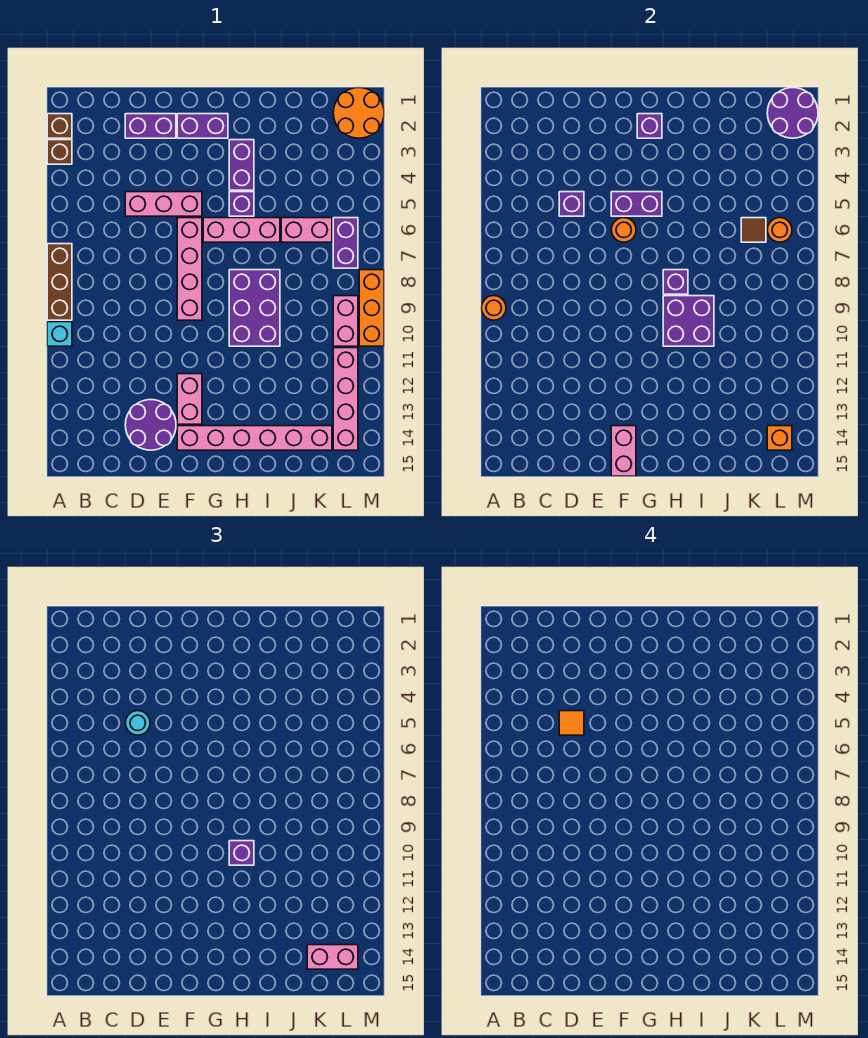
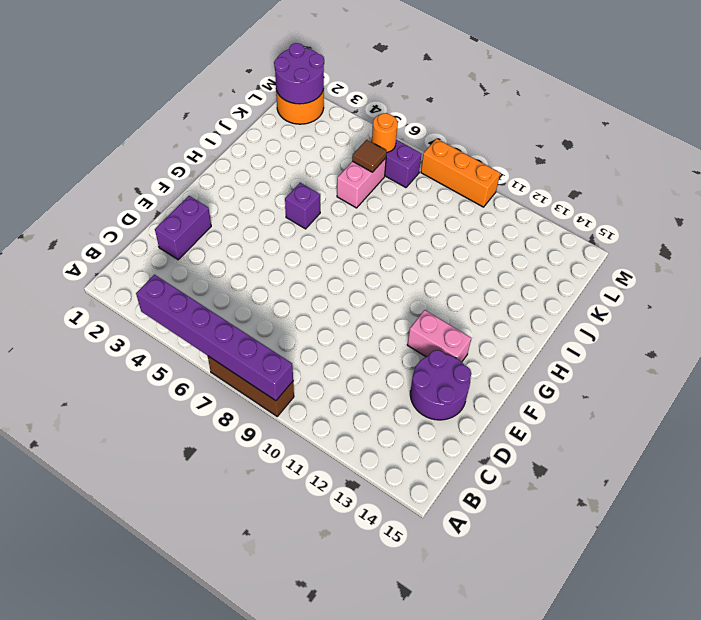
purple 1x6 brick [136,275,293,401] -> orange 1x1 round brick [481,296,506,320]
none -> brown 1x1 brick [47,114,72,138]
none -> brown 1x1 brick [47,140,72,164]
none -> cyan 1x1 brick [47,322,72,346]
none -> pink 1x3 brick [125,192,202,216]

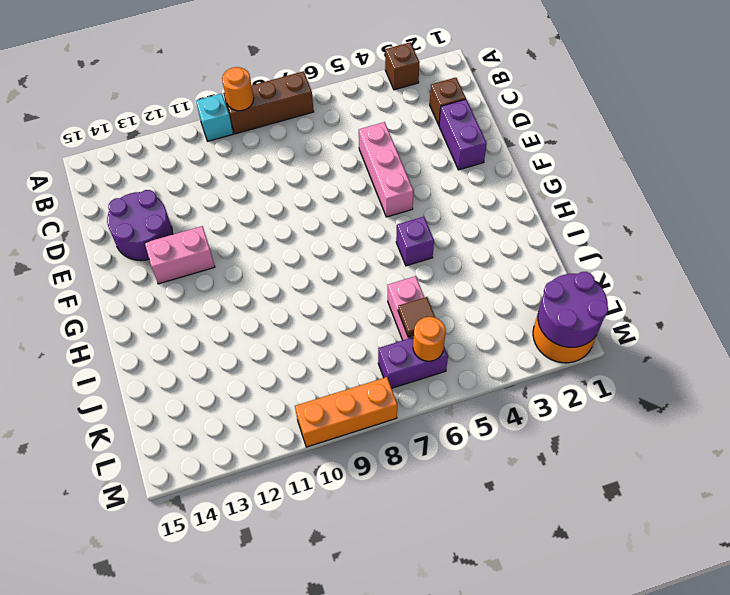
brown 1x1 brick [430,77,466,125] -> brown 1x1 brick moved to [47,114,72,138]
none -> purple 1x2 brick [177,114,228,138]
none -> pink 1x4 brick [177,218,202,320]
none -> pink 1x6 brick [177,426,332,450]
none -> pink 1x3 brick [203,218,280,242]

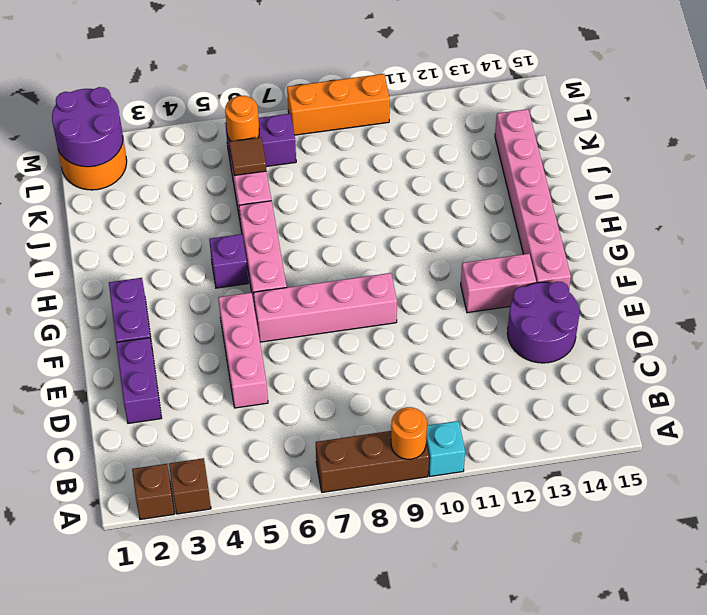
none -> purple 1x2 brick [229,140,254,190]
none -> purple 2x3 brick [229,270,280,346]
none -> pink 1x2 brick [333,296,358,346]
none -> pink 1x4 brick [333,348,358,450]

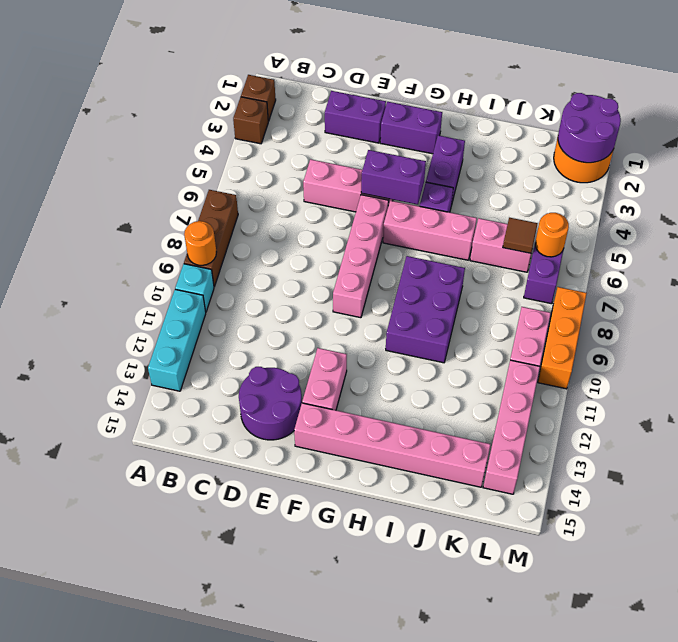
cyan 1x3 brick [148,289,206,391] -> none
none -> purple 1x1 brick [559,192,584,216]
none -> orange 1x1 round brick [611,218,636,242]
none -> pink 1x2 brick [611,426,636,476]
none -> purple 1x1 brick [637,114,662,138]

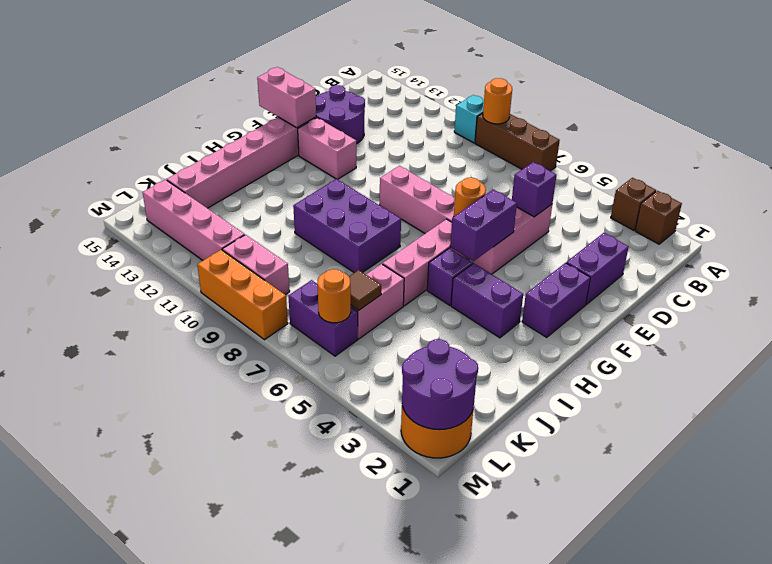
none -> purple 1x1 brick [637,114,662,138]
none -> purple 1x1 brick [663,270,688,294]
none -> purple 2x2 brick [663,296,714,346]
none -> orange 1x1 brick [767,426,792,450]

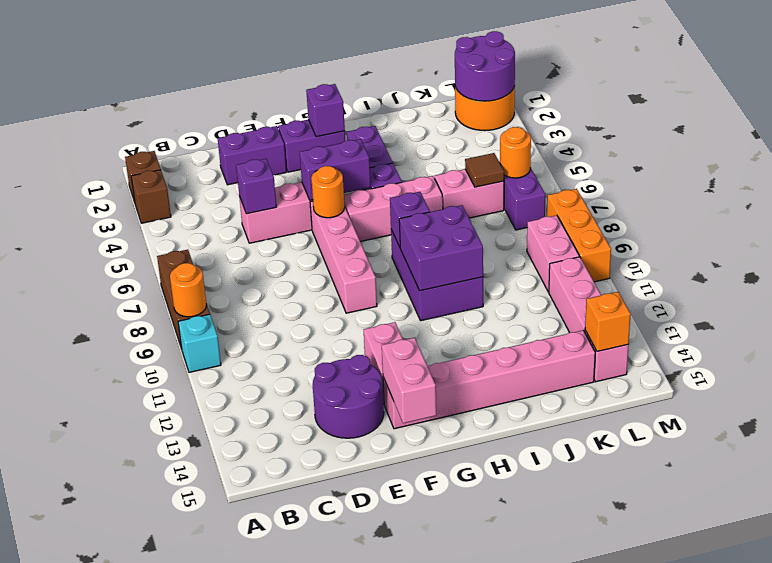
none -> cyan 1x1 round brick [125,711,150,735]
none -> purple 1x1 brick [229,841,254,865]
none -> pink 1x2 brick [307,945,358,969]
none -> orange 1x1 tile [559,711,584,735]

